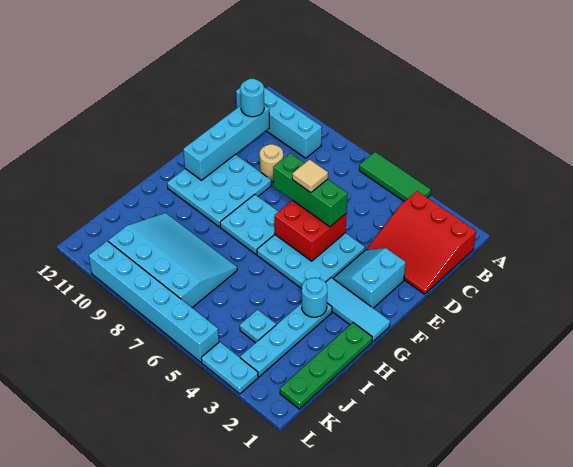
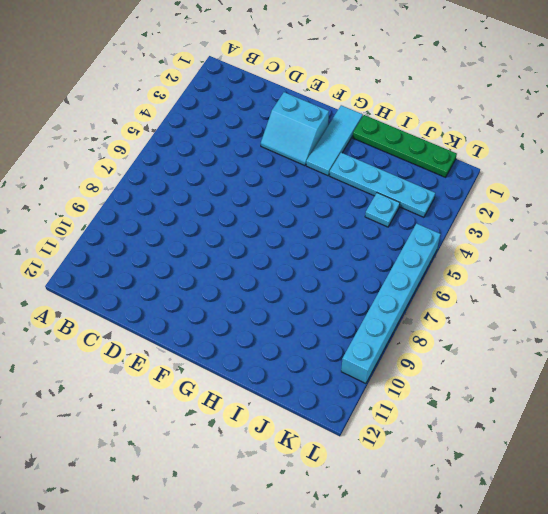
none -> green 1x3 tile [359,152,431,202]
none -> red 3x3 slope [366,191,476,294]
none -> cyan 1x4 brick [236,87,322,158]

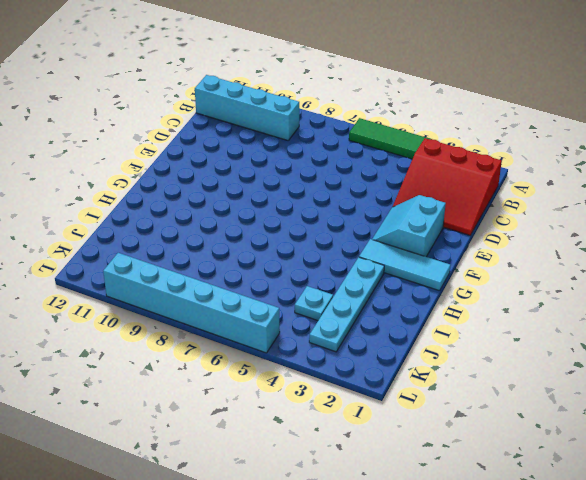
none -> tan 1x1 round brick [260,144,283,182]
none -> cyan 3x3 plate [257,233,365,289]
none -> cyan 3x3 plate [167,154,271,227]

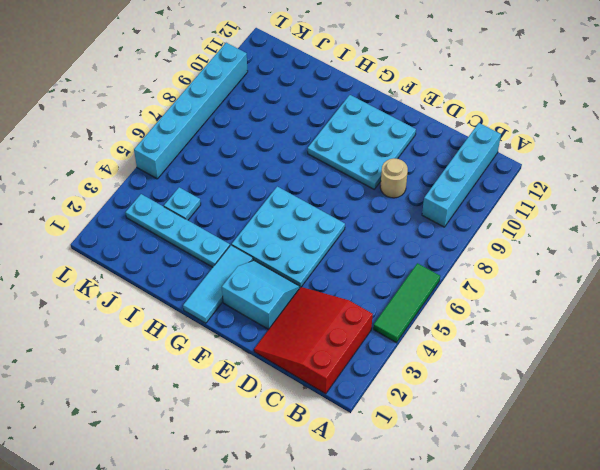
none -> cyan 2x2 plate [220,194,279,254]
none -> green 1x4 plate [280,323,372,409]
none -> cyan 3x4 slope [108,213,237,308]

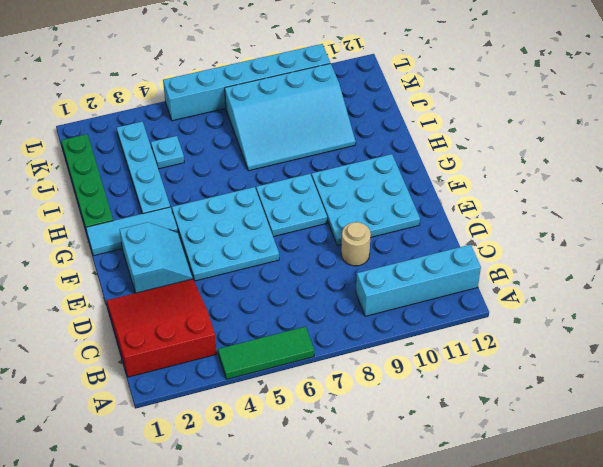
none -> cyan 1x2 plate [201,342,258,394]
none -> cyan 1x4 brick [183,105,269,180]
none -> red 2x2 brick [275,200,347,261]

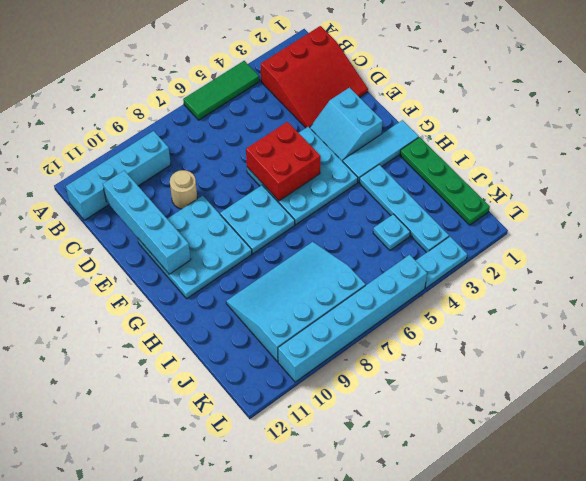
none -> cyan 1x1 round brick [302,278,327,317]
none -> cyan 1x1 round brick [240,79,264,117]
none -> green 1x3 brick [273,153,348,227]

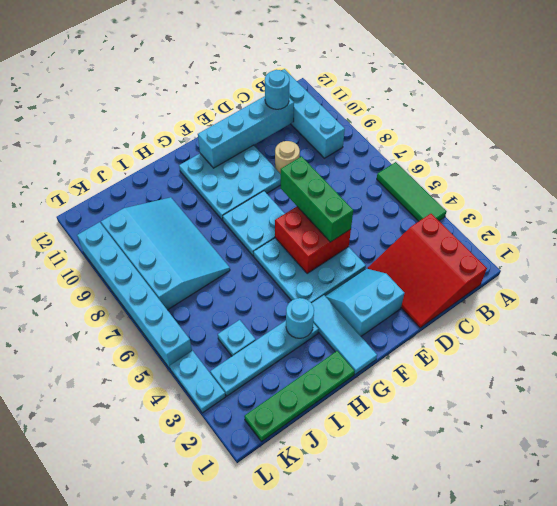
none -> tan 1x1 tile [292,159,328,193]

